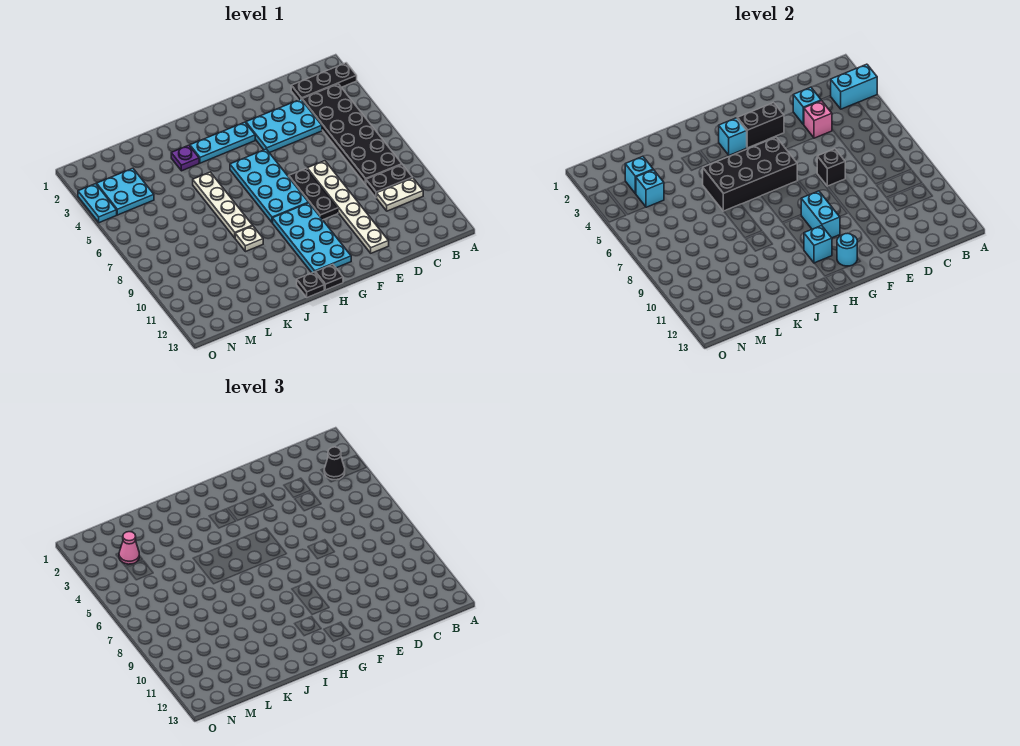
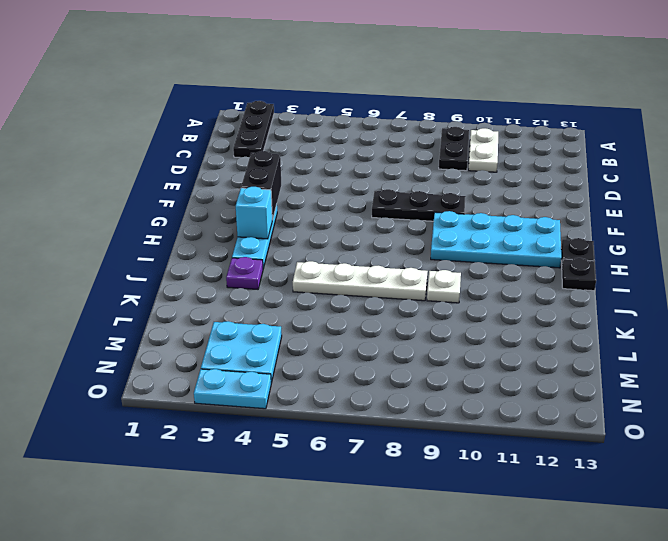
none -> black 2x6 plate [302,84,402,184]
none -> cyan 2x3 plate [246,99,322,153]
none -> white 1x6 plate [307,161,389,253]
none -> cyan 2x4 plate [230,149,309,223]

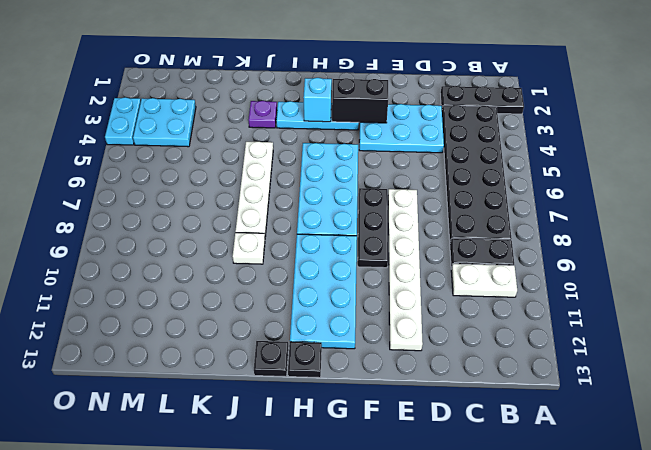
none -> cyan 1x2 brick [831,64,877,109]
none -> cyan 1x1 brick [793,87,821,125]
none -> pink 1x1 brick [804,101,832,138]
none -> black 1x1 brick [817,149,845,186]

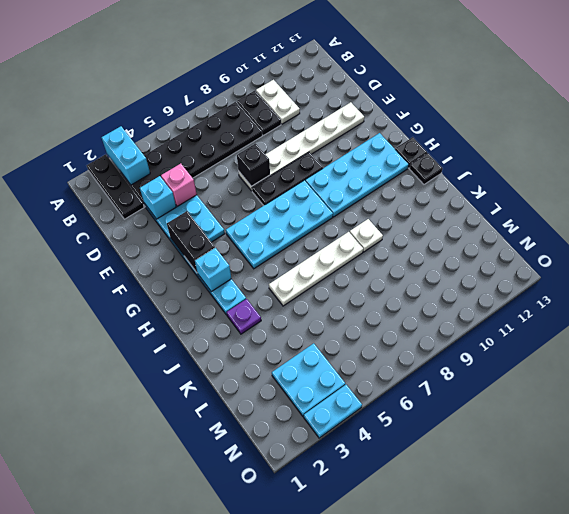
none -> black 2x4 brick [703,137,797,211]
none -> cyan 1x2 brick [801,191,840,238]
none -> cyan 1x1 round brick [837,233,857,266]
none -> cyan 1x1 brick [804,226,832,263]

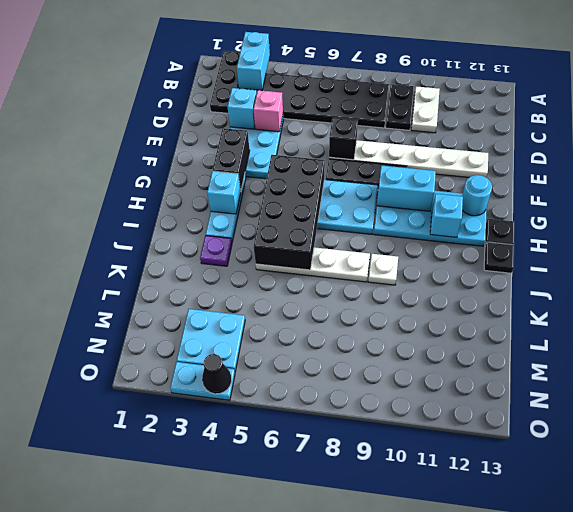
black 1x1 cone [202,354,232,394] -> black 1x1 cone moved to [324,447,345,480]
none -> cyan 1x1 brick [625,156,653,194]
none -> cyan 1x1 brick [636,170,664,207]
none -> pink 1x1 cone [119,532,139,564]

